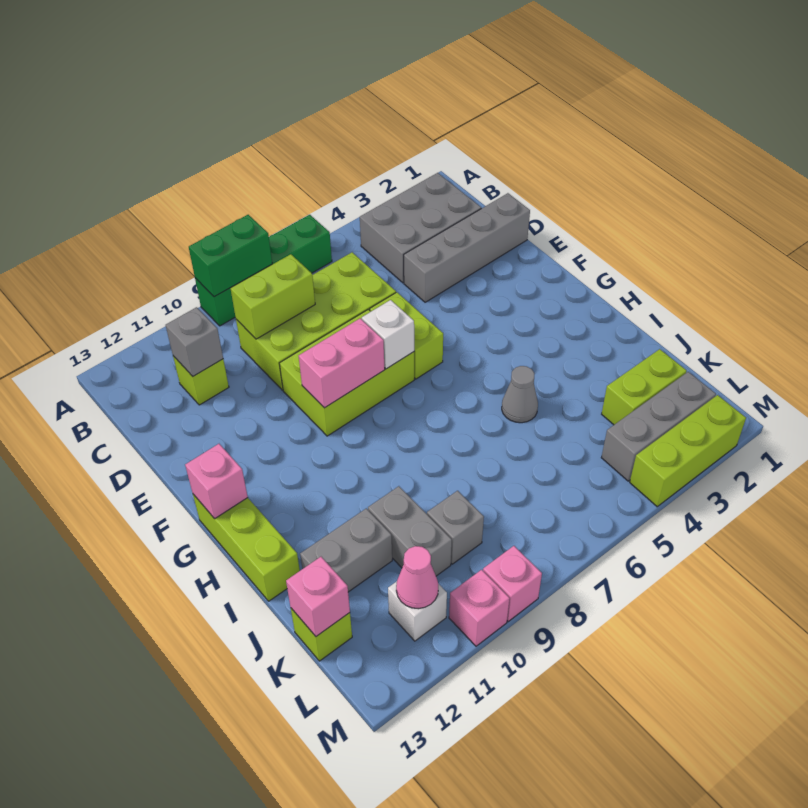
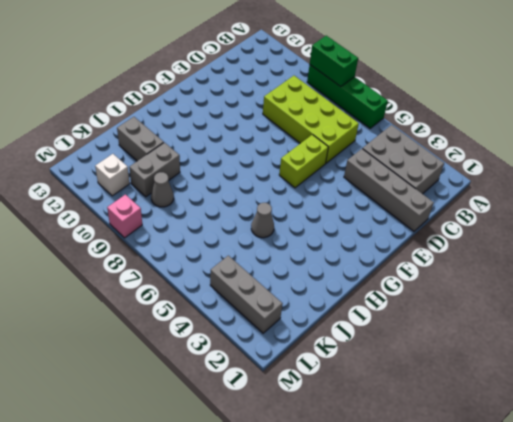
grey 1x1 cone [151,172,174,207] -> grey 1x1 brick [427,491,484,564]
none -> lime 1x1 brick [173,356,229,405]
none -> lime 2x3 brick [279,310,414,436]
none -> lime 1x3 brick [193,494,300,601]

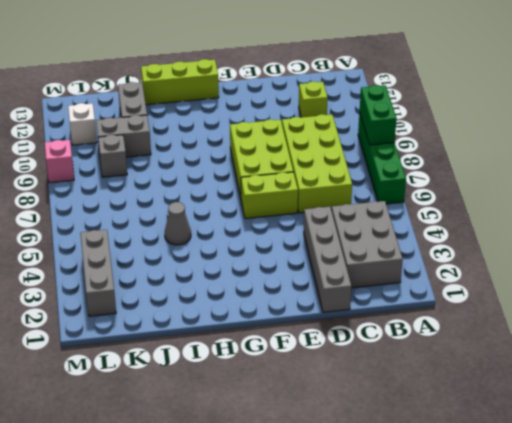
none -> lime 1x2 brick [602,349,687,425]
none -> lime 1x1 brick [291,608,352,661]
none -> lime 1x3 brick [630,395,746,507]

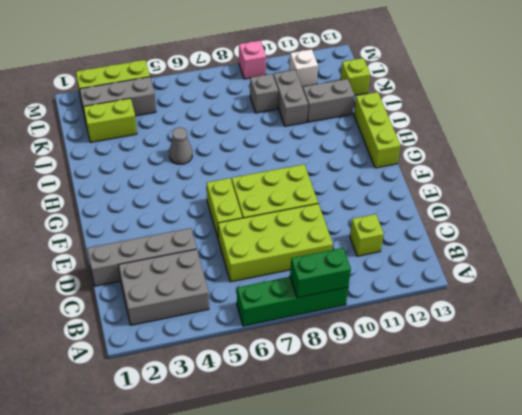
none -> pink 1x1 brick [449,570,510,646]
none -> lime 1x2 brick [231,254,315,339]
none -> grey 1x1 brick [166,307,223,376]

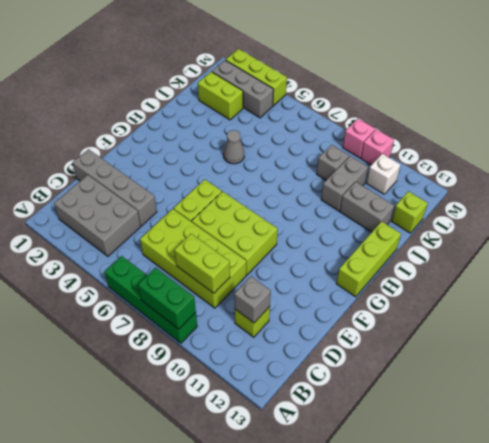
none -> white 1x1 brick [362,300,414,369]
none -> pink 1x2 brick [299,318,385,408]
none -> pink 1x1 brick [185,444,248,519]

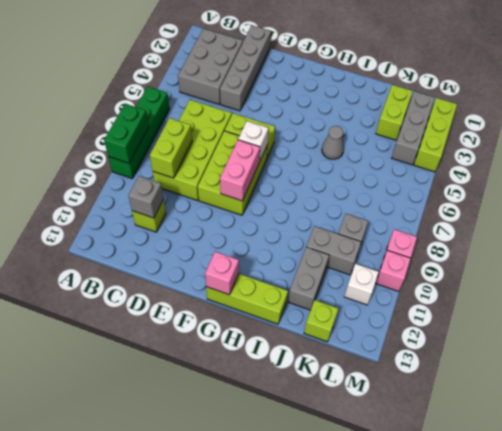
none -> pink 1x1 brick [286,557,350,636]
none -> pink 1x1 cone [396,546,438,609]

